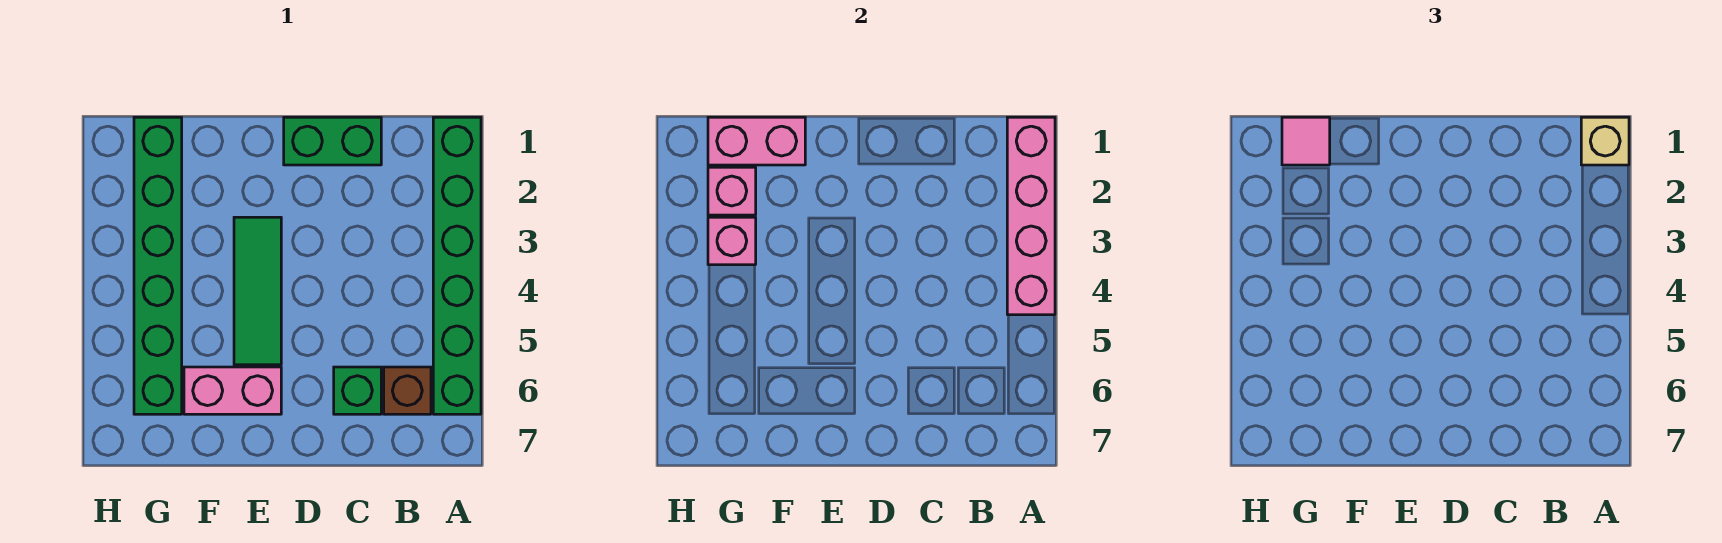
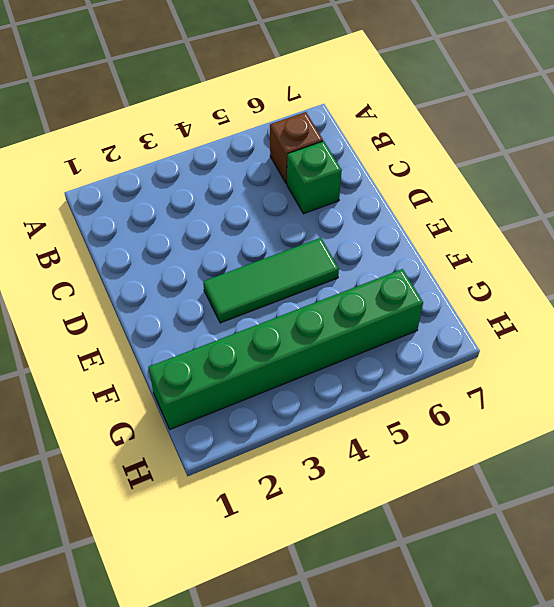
none -> green 1x6 brick [433,117,481,414]
none -> green 1x2 brick [284,117,381,165]
none -> pink 1x2 brick [184,367,281,414]

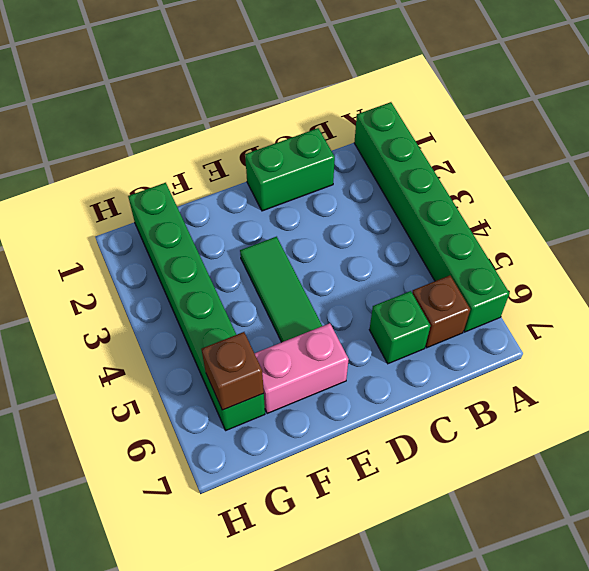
brown 1x1 brick [202,332,264,410] -> none
none -> pink 1x4 brick [1007,117,1055,315]
none -> pink 1x2 brick [708,117,805,165]
none -> pink 1x1 brick [708,167,756,215]

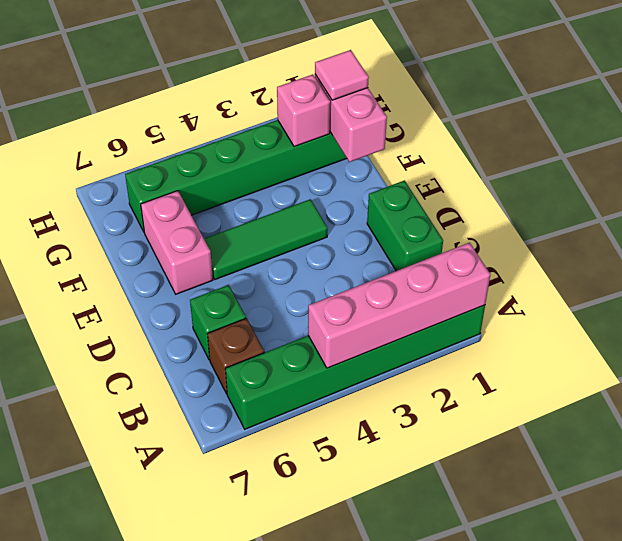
none -> pink 1x1 brick [708,217,756,265]
none -> tan 1x1 brick [1581,117,1629,165]

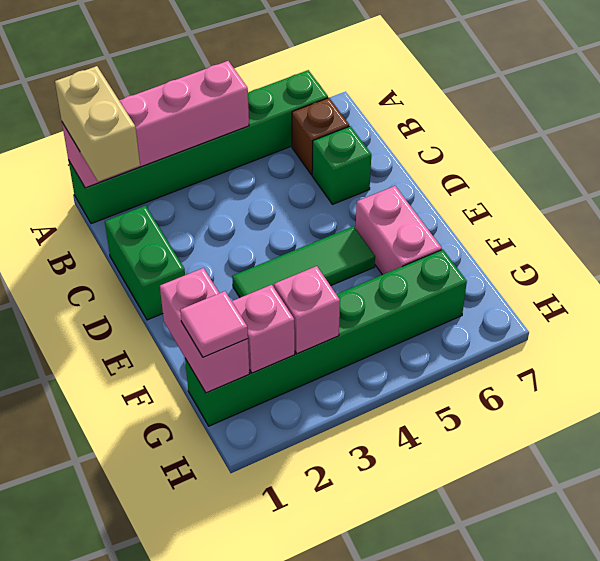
tan 1x2 brick [55,66,140,182] -> tan 1x1 brick [1581,117,1629,165]

